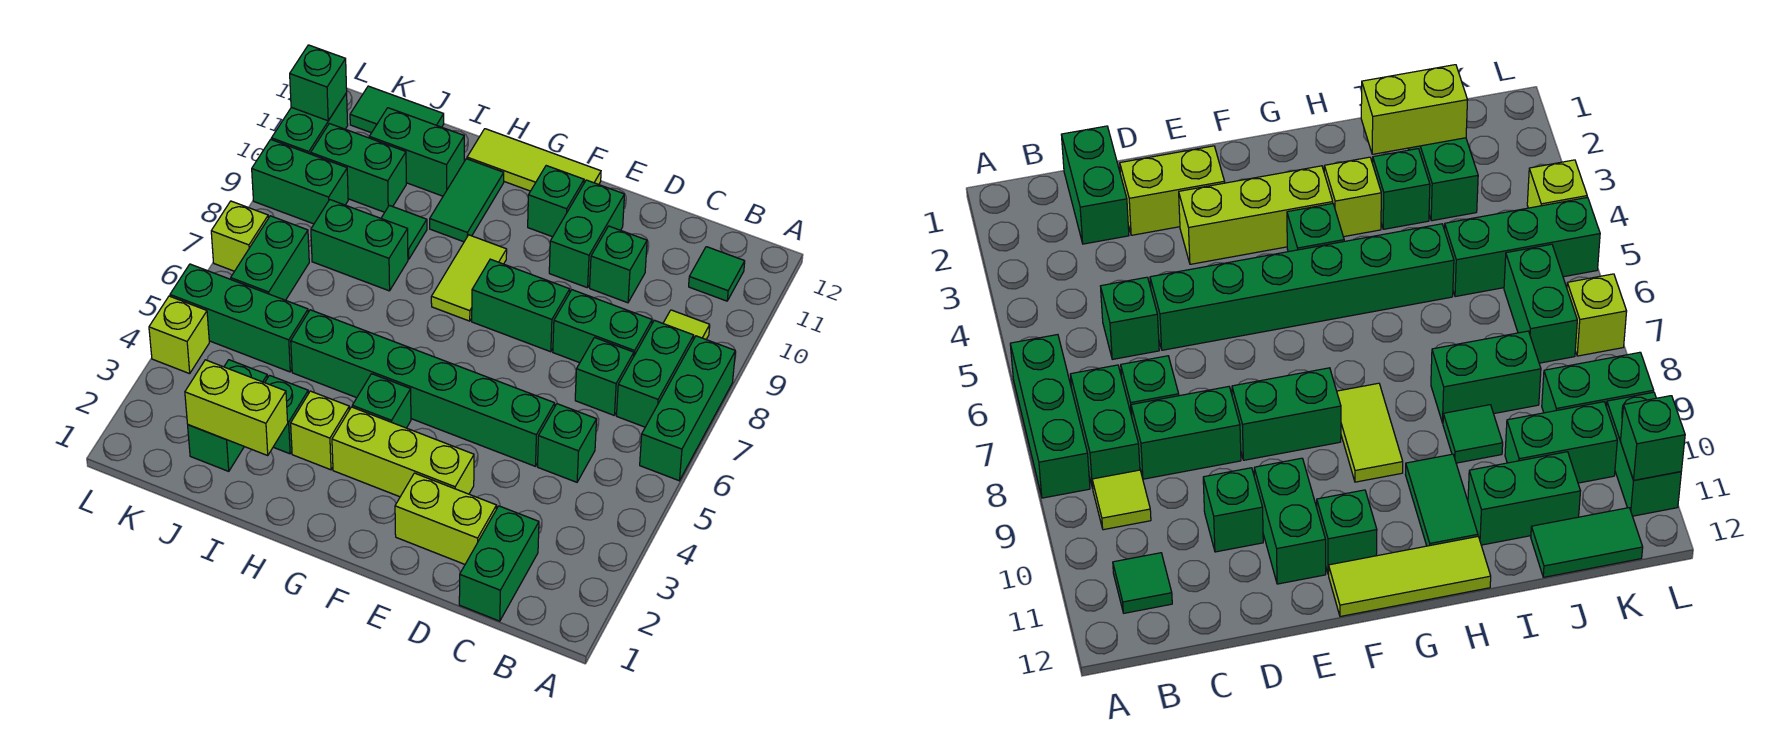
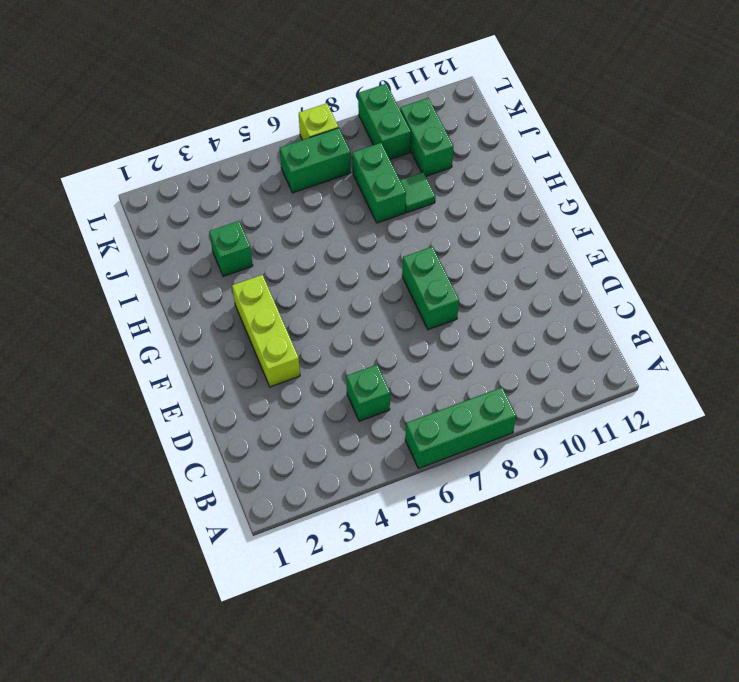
none -> green 1x2 brick [617,320,694,427]
none -> lime 1x1 tile [663,310,710,340]
none -> green 1x1 tile [689,247,745,301]
none -> green 1x2 brick [459,506,539,621]

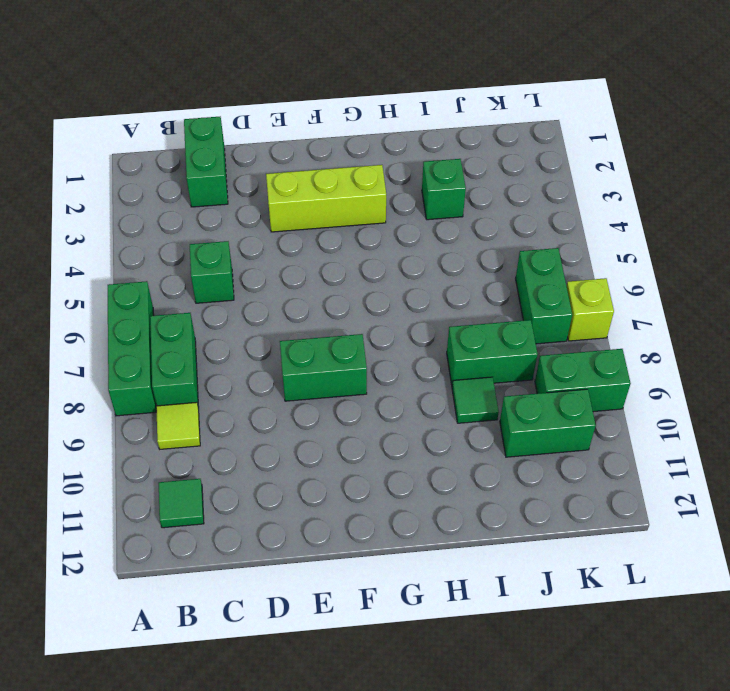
none -> green 1x1 brick [575,338,634,415]
none -> green 1x2 brick [553,290,652,363]
none -> lime 1x2 brick [395,473,497,564]
none -> green 1x6 brick [291,310,555,466]

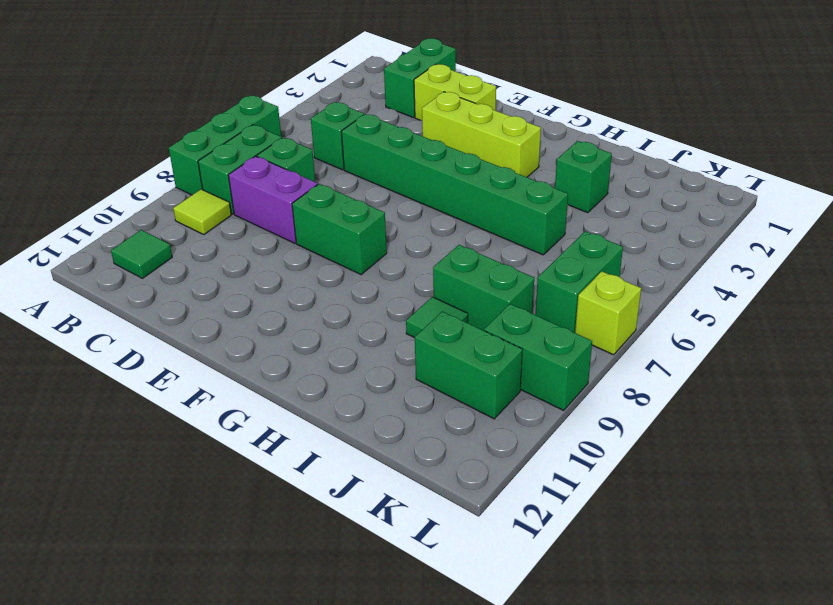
purple 1x2 brick [228,156,318,243] -> green 1x2 brick [553,290,652,363]
none -> green 1x1 brick [590,226,647,303]
none -> green 1x2 brick [549,180,625,288]
none -> green 1x1 brick [528,166,584,237]
none -> lime 1x3 tile [467,129,601,191]

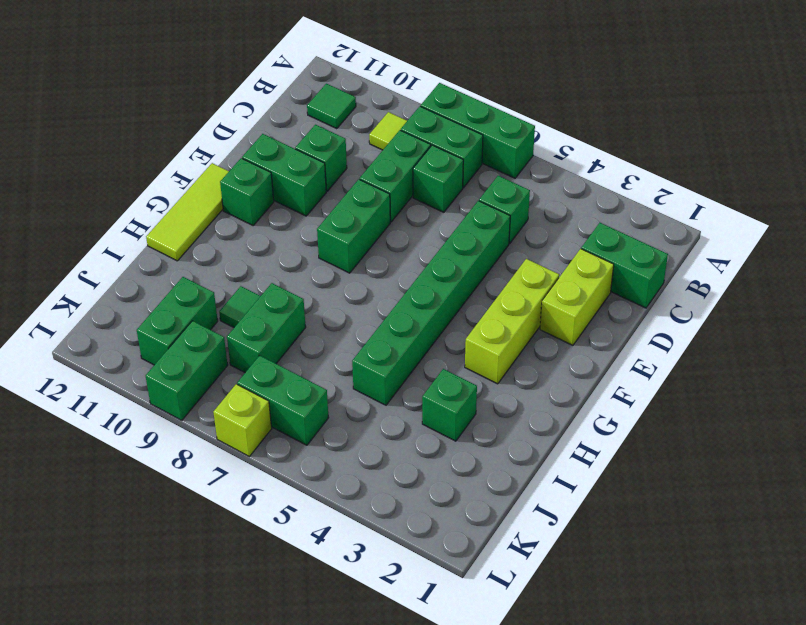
none -> green 1x1 brick [352,374,411,428]
none -> lime 1x2 tile [431,235,507,321]
none -> lime 1x1 brick [291,391,349,470]
none -> green 1x2 tile [430,159,504,242]

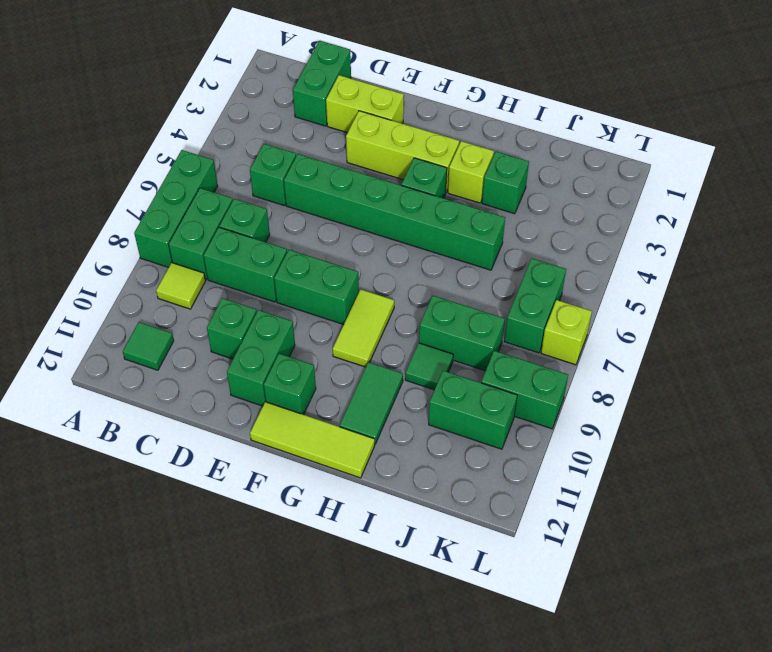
none -> green 1x2 brick [369,108,464,196]
none -> green 1x2 brick [188,360,267,471]
none -> green 1x3 brick [170,264,308,372]
none -> green 1x2 tile [350,86,444,133]

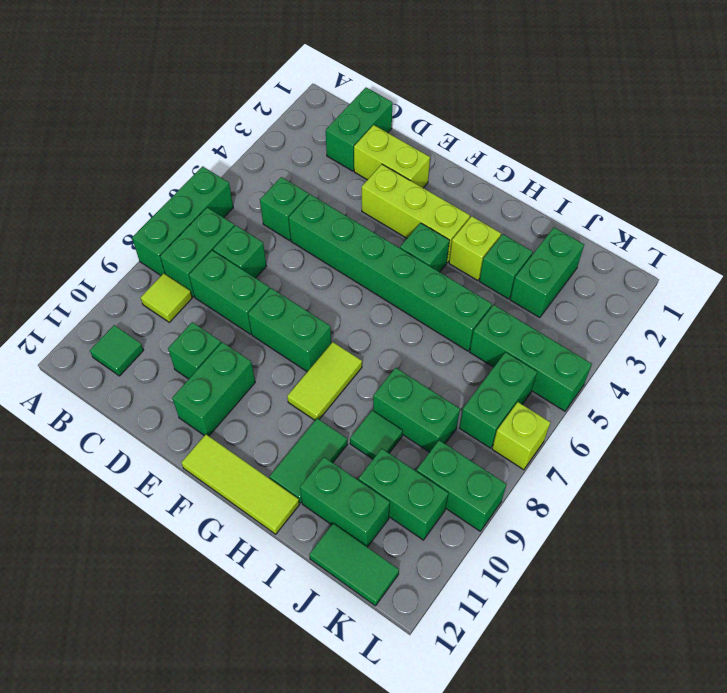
none -> green 1x1 brick [528,166,584,237]
none -> lime 1x1 brick [149,296,209,374]
none -> green 1x2 brick [272,93,348,154]
none -> lime 1x2 brick [185,360,288,455]

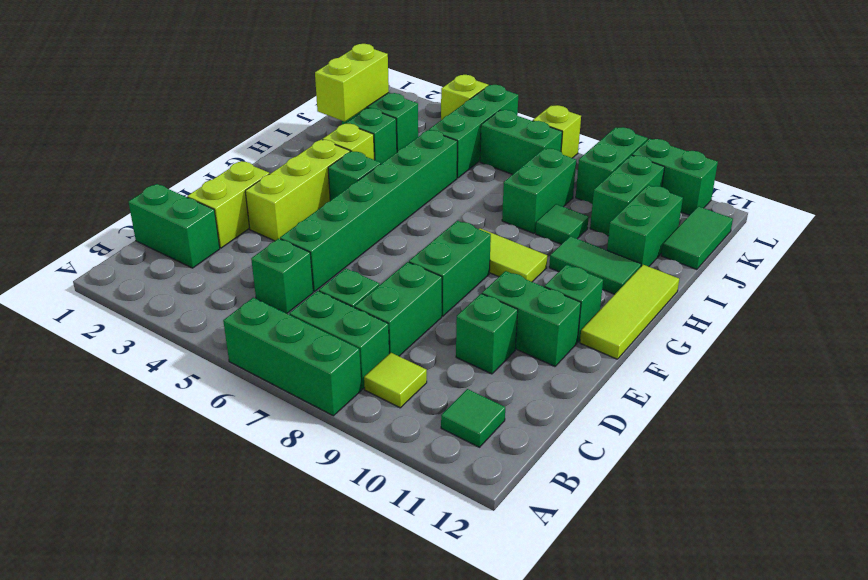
none -> green 1x1 brick [290,45,347,121]

